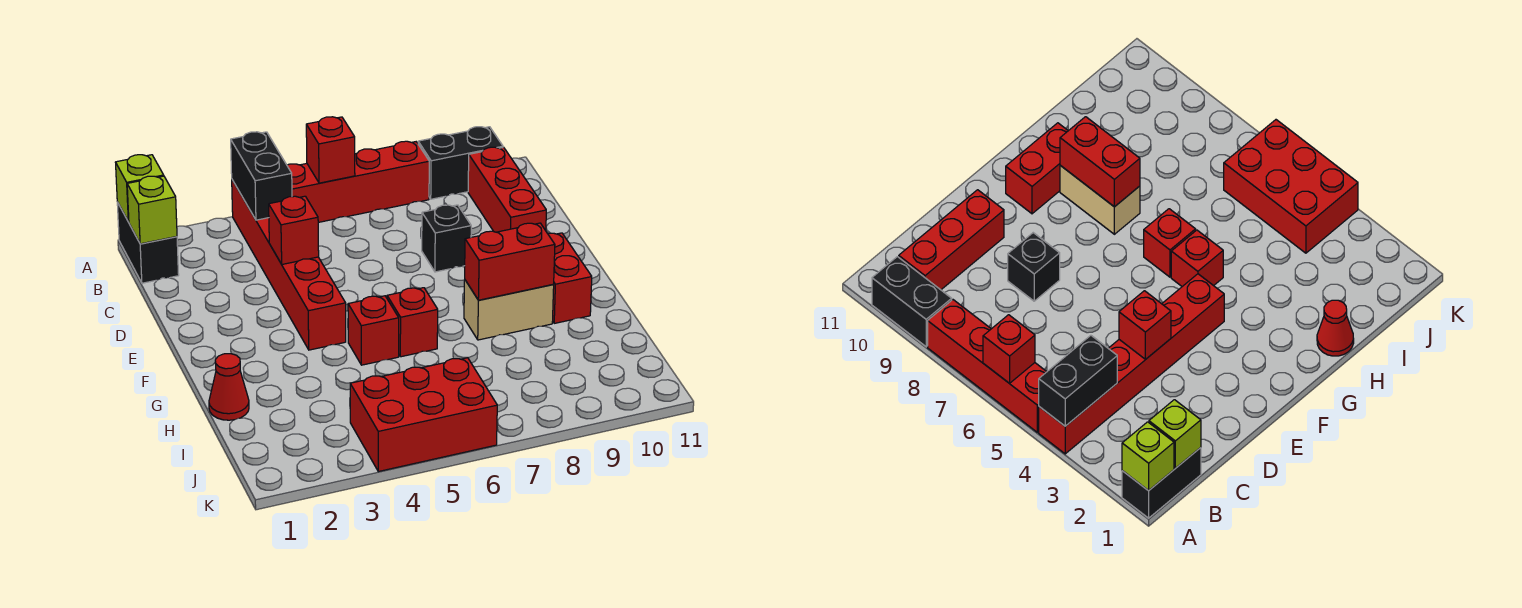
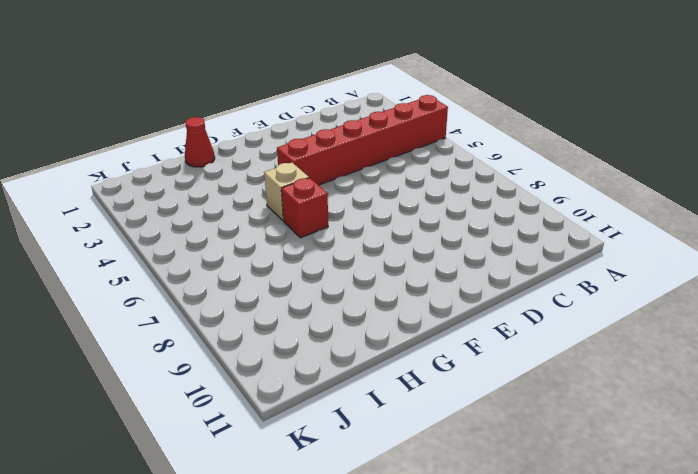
tan 1x1 brick [264,163,309,220] -> red 1x1 brick [348,296,399,365]
none -> black 1x2 brick [117,202,179,283]
none -> red 1x4 brick [287,141,429,222]
none -> black 1x2 brick [418,127,503,199]

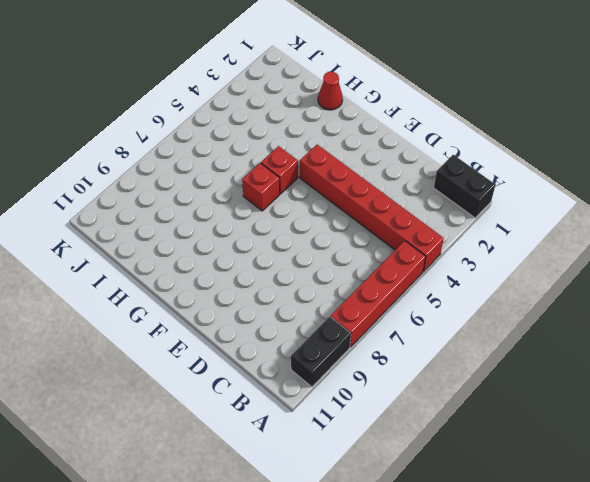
none -> red 1x3 brick [468,147,546,232]
none -> black 1x1 brick [422,205,471,272]
none -> red 1x2 brick [548,233,592,323]

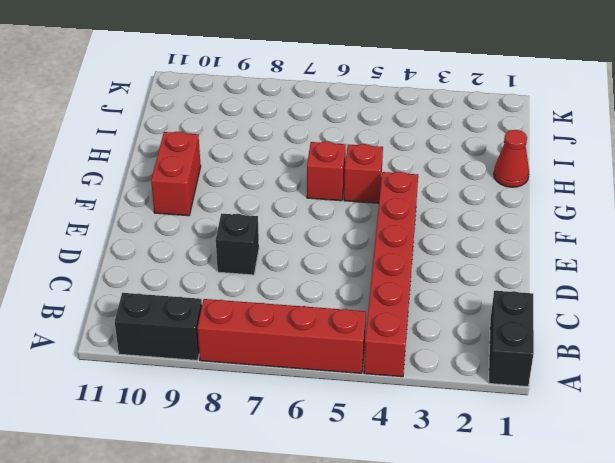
none -> red 1x3 brick [468,147,546,232]
none -> tan 1x2 brick [464,280,554,340]
none -> red 2x3 brick [350,358,497,472]

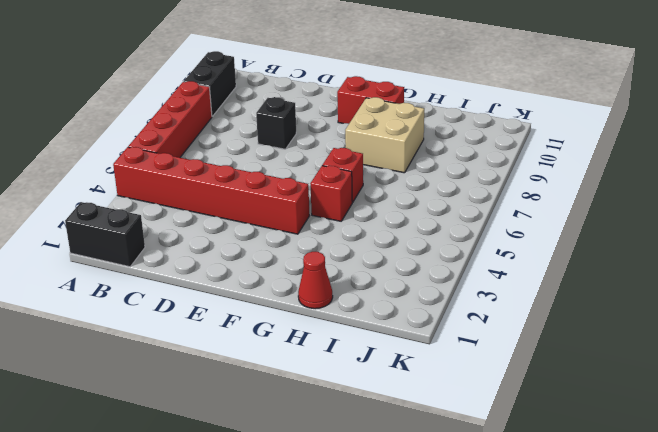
tan 2x2 brick [345,97,424,173] -> tan 1x2 brick [464,280,554,340]
none -> red 1x3 brick [468,147,546,232]
none -> red 2x3 brick [350,358,497,472]
none -> lime 1x1 brick [116,155,164,222]

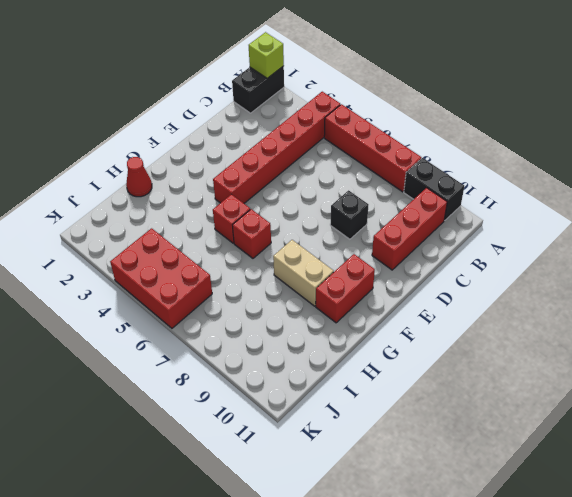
none -> black 1x2 brick [231,132,292,220]
none -> red 1x1 brick [306,117,355,183]
none -> lime 1x1 brick [127,176,177,244]

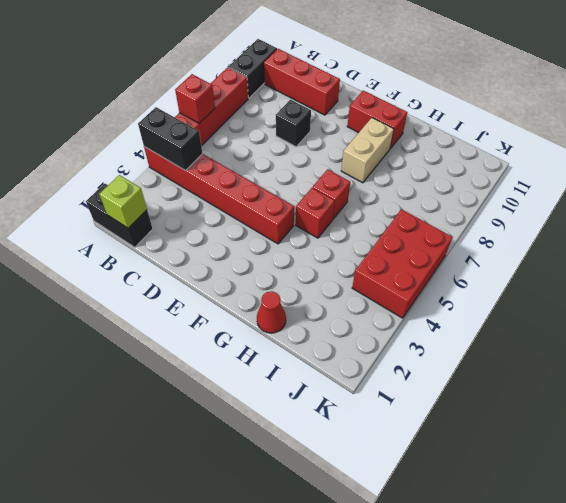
none -> lime 1x1 brick [116,155,164,222]
none -> red 1x1 brick [269,196,319,264]
none -> red 1x2 brick [465,223,555,300]

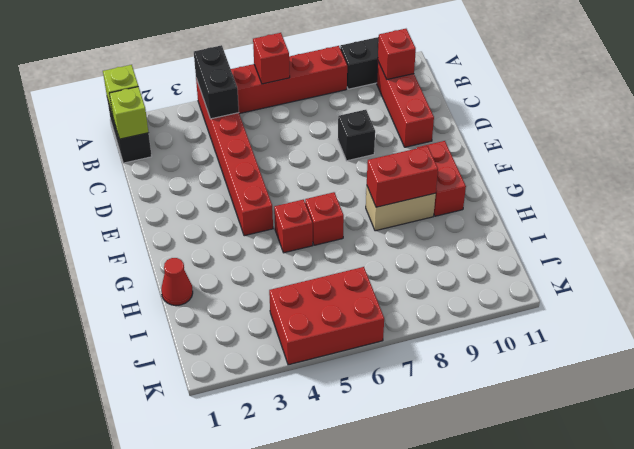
red 1x1 brick [378,29,416,79] -> red 1x1 brick moved to [269,196,319,264]

